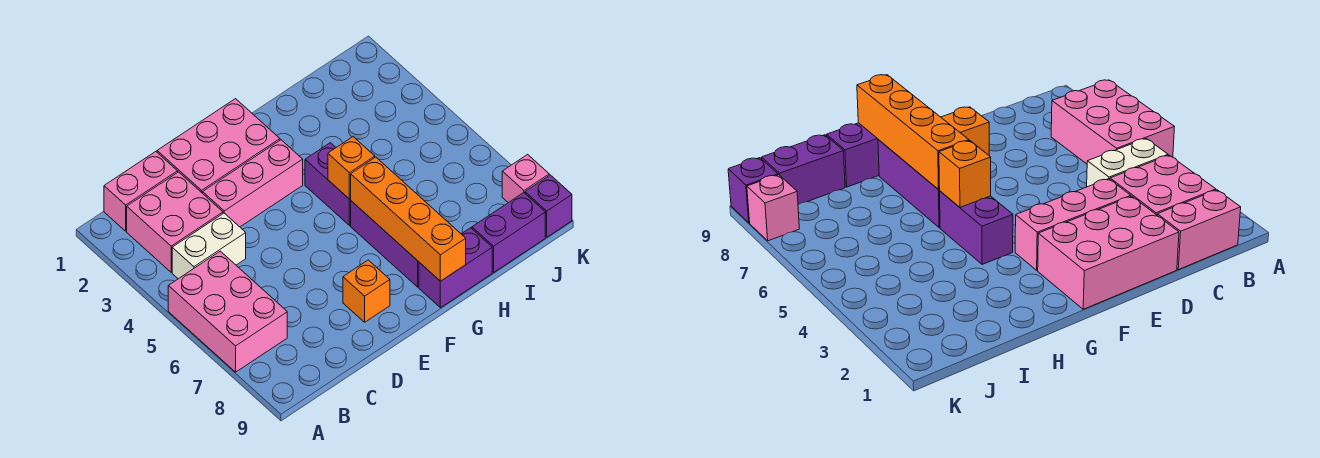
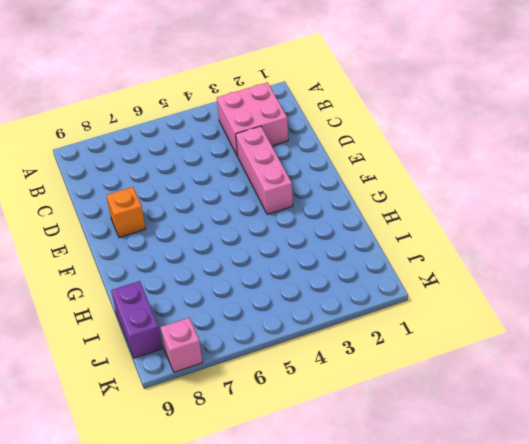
none -> pink 2x3 brick [168,251,287,372]
none -> pink 1x2 brick [104,152,178,231]
none -> white 1x2 brick [172,213,246,279]

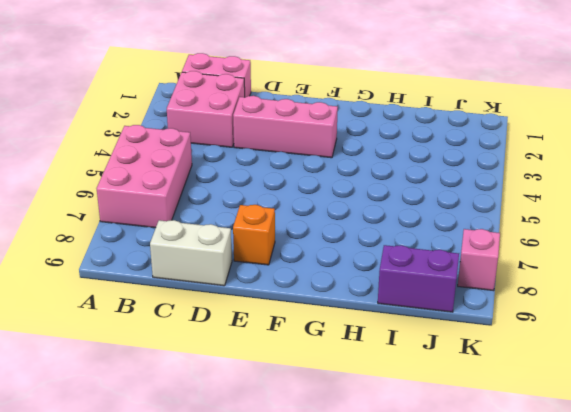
white 1x2 brick [150,220,232,286] -> white 1x2 brick moved to [172,213,246,279]
none -> pink 2x3 brick [157,99,280,193]
none -> purple 1x2 brick [305,143,351,226]
none -> purple 1x3 brick [351,201,419,287]

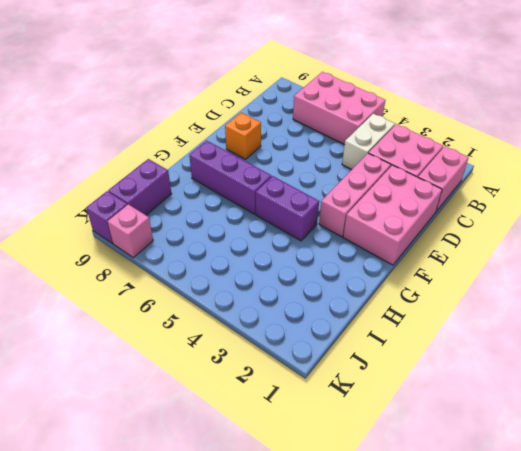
none -> purple 1x2 brick [419,228,492,308]
none -> orange 1x1 brick [328,137,375,199]
none -> orange 1x4 brick [350,157,466,281]

